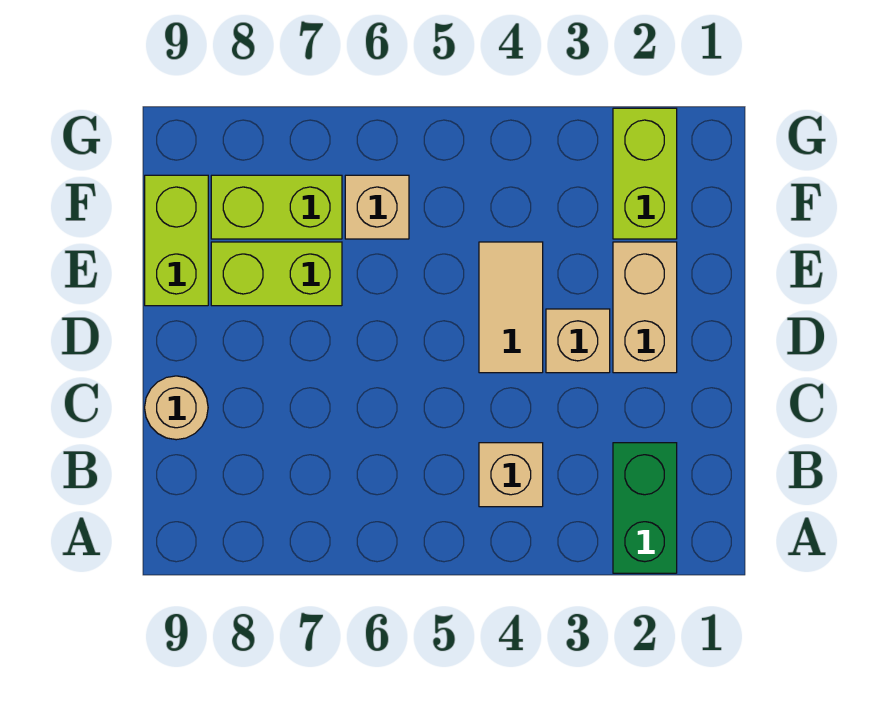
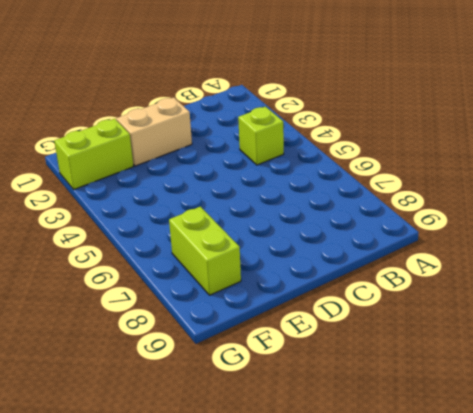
lime 1x1 brick [238,107,284,165] -> tan 1x1 brick [479,443,543,507]
none -> green 1x2 brick [613,443,677,573]
none -> tan 1x1 round brick [145,376,208,440]

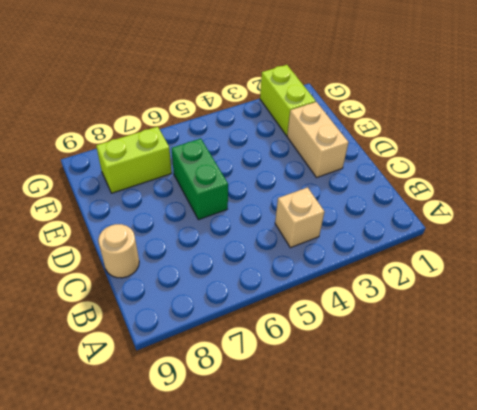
green 1x2 brick [172,139,228,220] -> green 1x2 brick moved to [613,443,677,573]
none -> tan 1x1 brick [546,309,610,373]
none -> tan 1x2 tile [479,242,543,373]

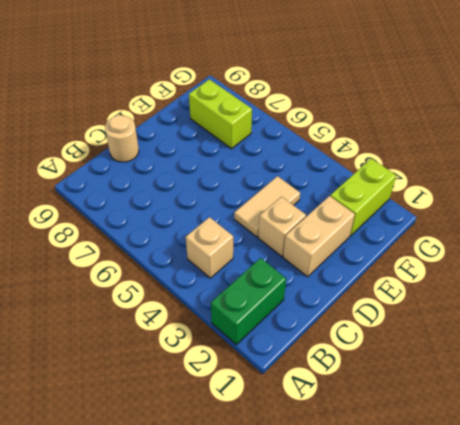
none -> lime 1x2 brick [211,242,342,306]
none -> lime 1x2 brick [145,175,208,306]

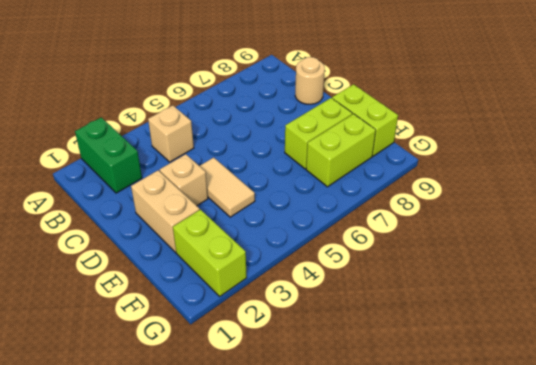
none -> tan 1x1 brick [345,175,409,239]

